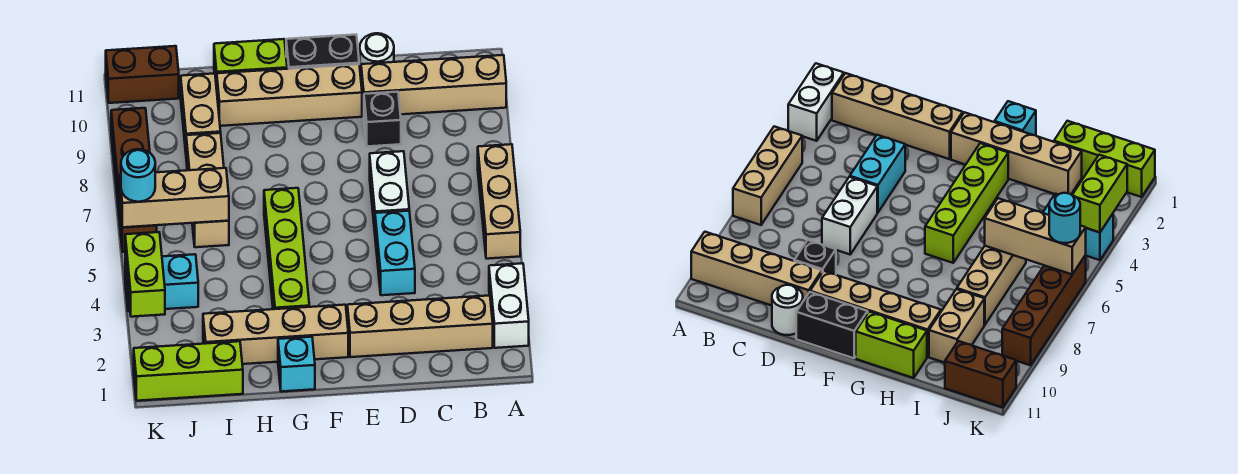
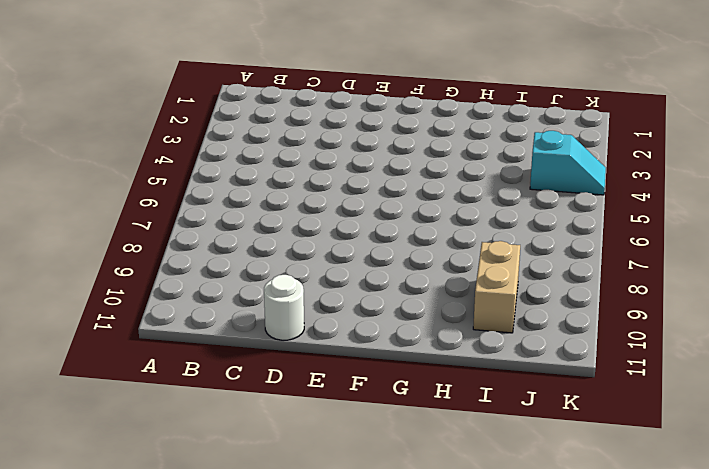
cyan 1x2 slope [530,131,606,195] -> cyan 1x2 brick [125,254,198,311]
none -> white 1x2 brick [489,263,529,348]
none -> tan 1x3 brick [478,144,520,259]
none -> tan 1x4 brick [361,55,506,114]

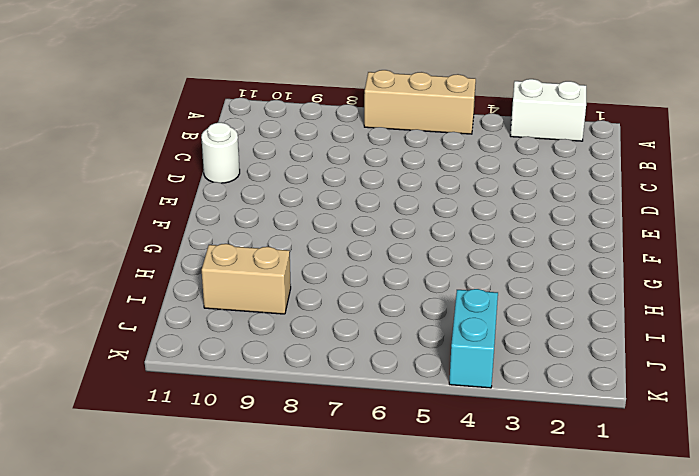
none -> tan 1x4 brick [361,55,506,114]
none -> tan 1x4 brick [347,295,493,357]
none -> cyan 1x2 brick [375,211,415,295]

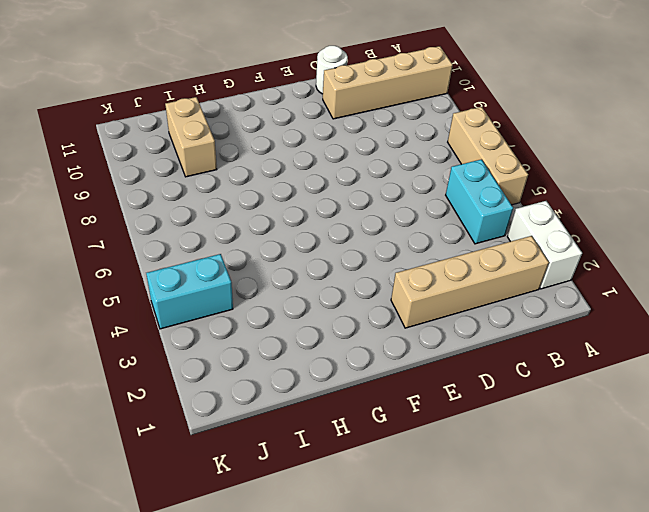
cyan 1x2 brick [446,159,513,244] -> cyan 1x2 brick moved to [375,211,415,295]
none -> white 1x2 brick [370,151,409,231]
none -> black 1x1 brick [364,92,401,146]
none -> tan 1x4 brick [217,64,362,126]

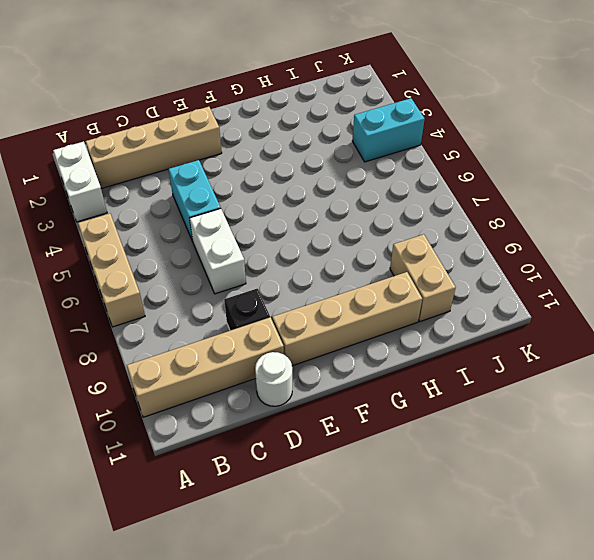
none -> black 1x2 brick [286,35,359,69]
none -> tan 1x4 brick [203,305,348,364]
none -> cyan 1x1 brick [278,337,315,392]

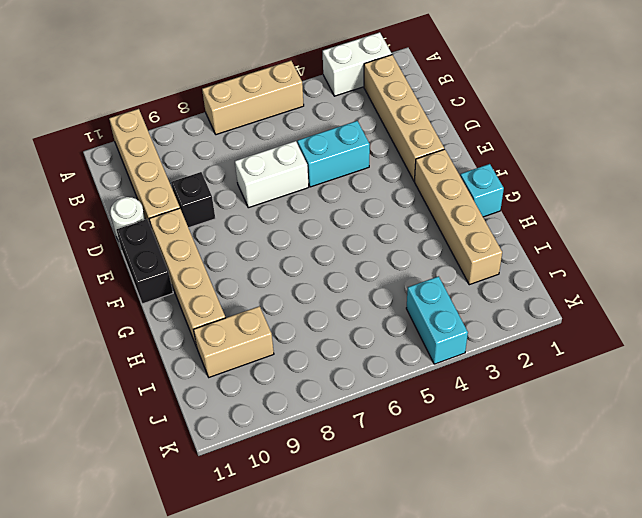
none -> lime 1x4 brick [264,188,309,309]
none -> lime 1x2 brick [214,39,287,89]
none -> lime 1x3 brick [134,341,243,401]

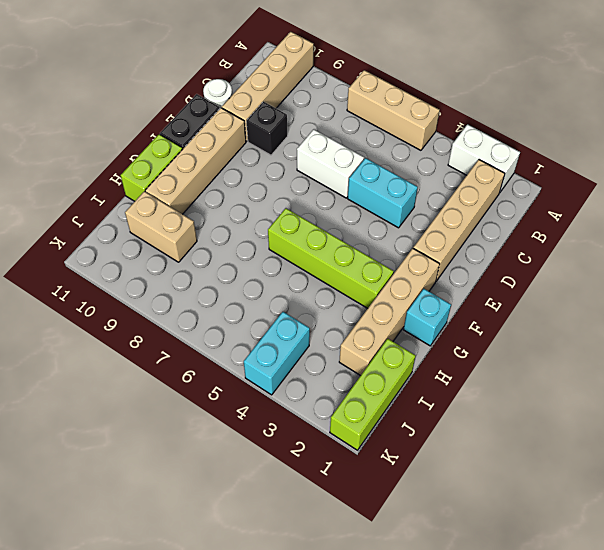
none -> tan 1x3 brick [186,133,229,247]
none -> brown 1x2 brick [106,46,179,103]
none -> brown 1x4 brick [111,108,157,252]

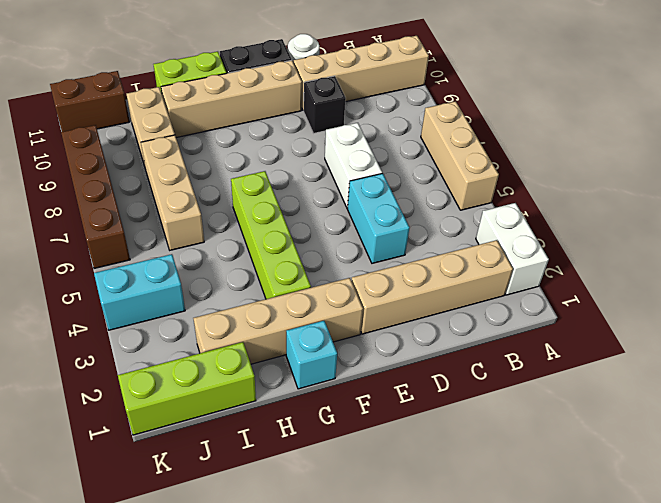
none -> tan 1x3 brick [120,168,229,227]
none -> lime 1x2 brick [125,232,165,317]
none -> cyan 1x1 round brick [121,149,155,202]

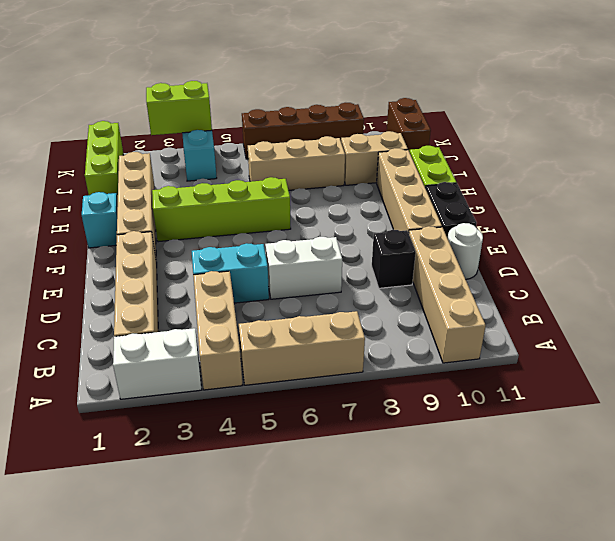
tan 1x3 brick [193,271,242,390] -> tan 1x3 brick moved to [120,168,229,227]
none -> cyan 1x1 round brick [121,149,155,202]

